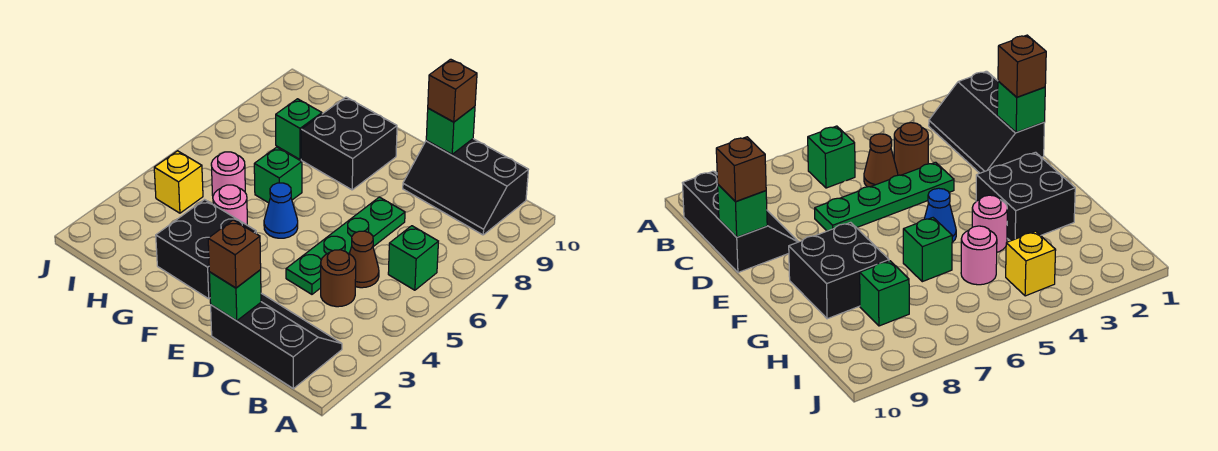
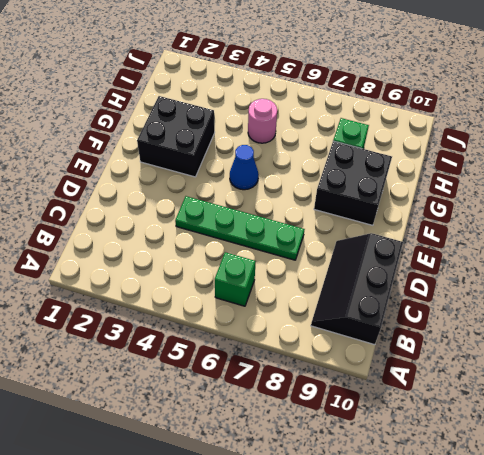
none -> black 2x3 slope [211,293,342,389]
none -> brown 1x1 round brick [321,250,356,307]
none -> brown 1x1 cone [349,231,379,288]

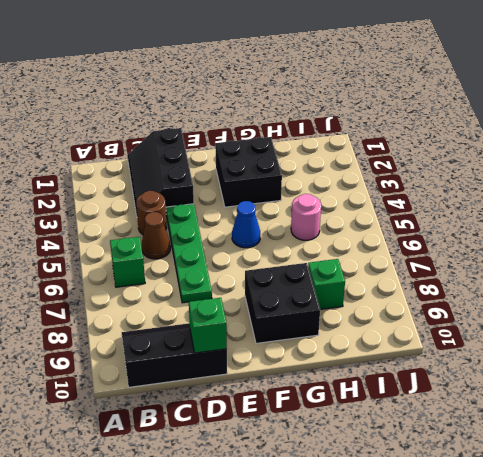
black 2x3 slope [127,128,194,216] -> black 2x3 slope turned to [211,293,342,389]
none -> pink 1x1 round brick [213,185,247,225]
none -> green 1x1 brick [254,147,302,203]
none -> yellow 1x1 brick [154,151,203,213]

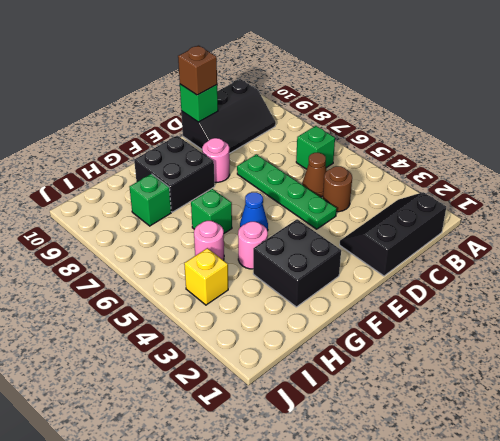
pink 1x1 round brick [202,138,230,182] -> none
none -> green 1x1 brick [209,270,261,321]
none -> brown 1x1 brick [208,220,261,288]

